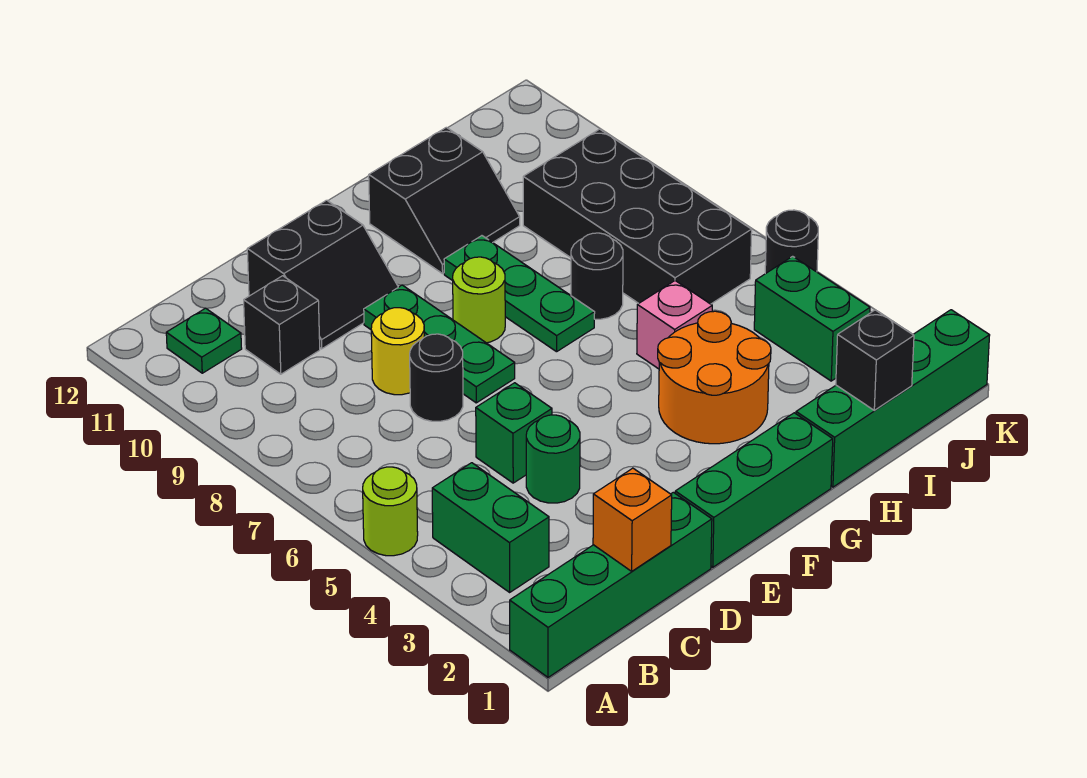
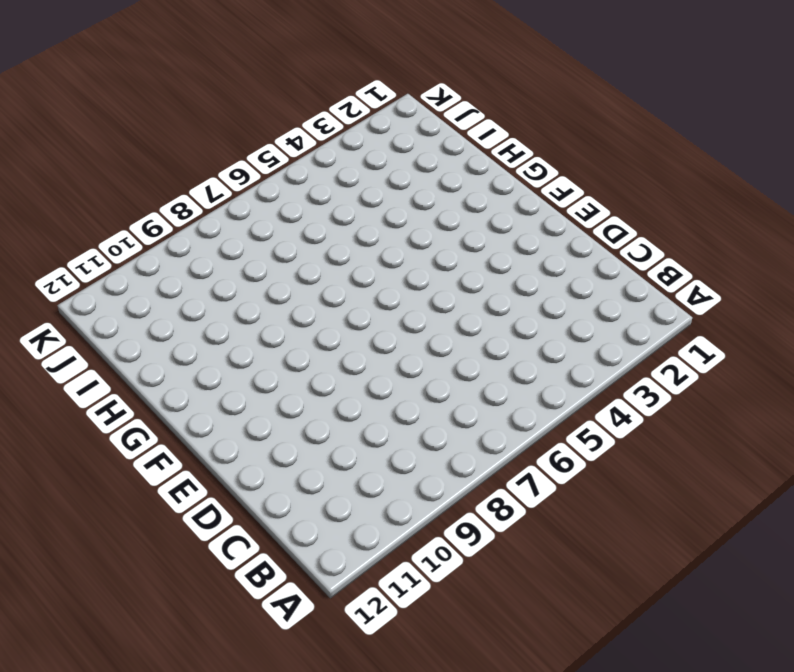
none -> green 1x4 brick [510,492,712,677]
none -> lime 1x1 round brick [363,467,418,556]
none -> green 1x2 brick [432,463,549,592]

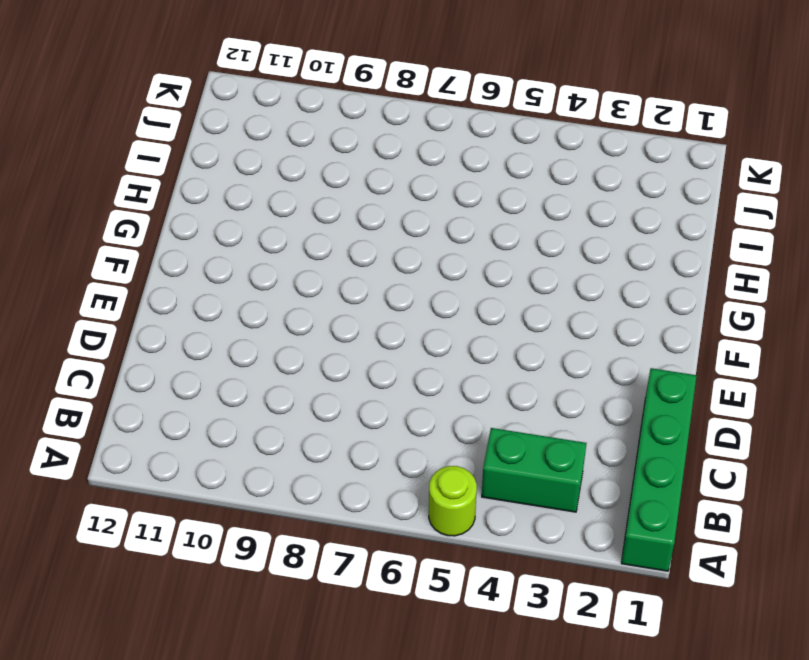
none -> green 1x1 plate [166,308,242,373]
none -> black 1x1 brick [244,276,320,374]
none -> green 1x1 round brick [526,415,580,503]

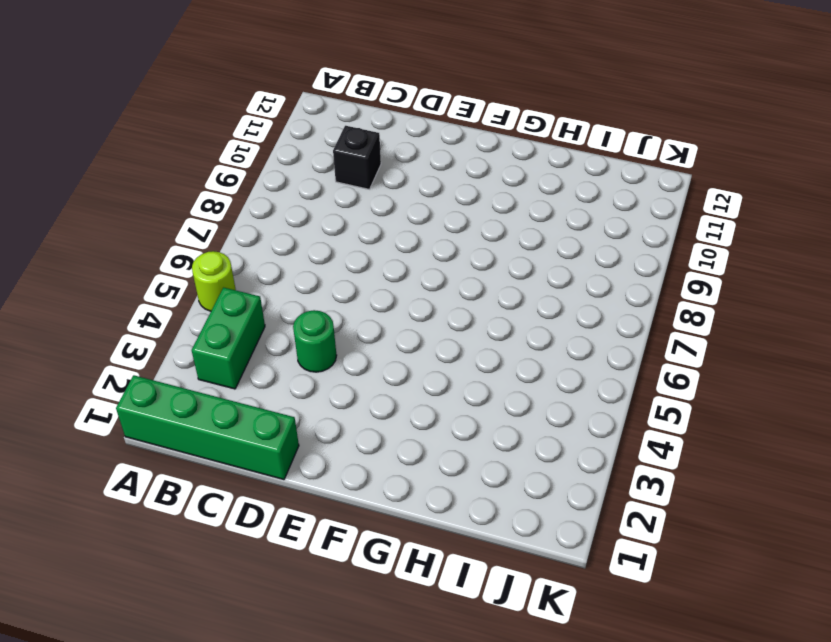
none -> green 1x1 plate [166,308,242,373]
none -> green 1x1 brick [476,383,552,483]
none -> black 1x1 round brick [410,334,463,421]

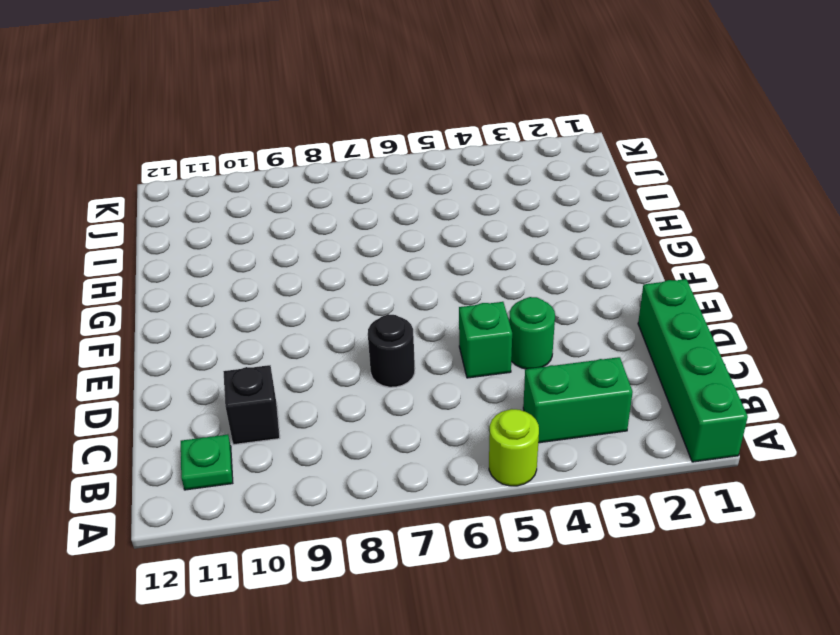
none -> yellow 1x1 round brick [371,308,424,395]
none -> black 2x2 slope [247,200,398,349]
none -> green 1x3 brick [675,413,833,567]

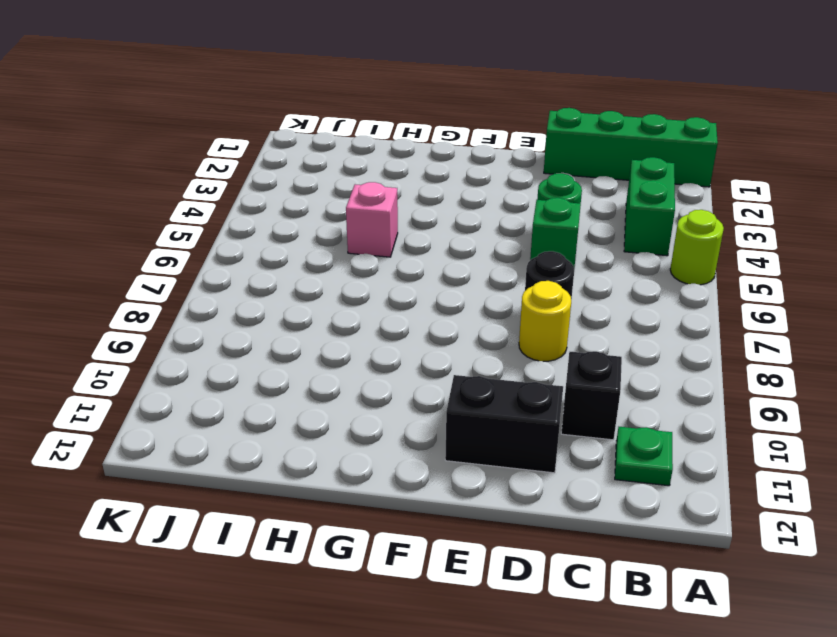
none -> green 1x3 brick [675,413,833,567]
none -> green 1x3 plate [364,285,515,403]
none -> lime 1x1 round brick [453,257,505,343]

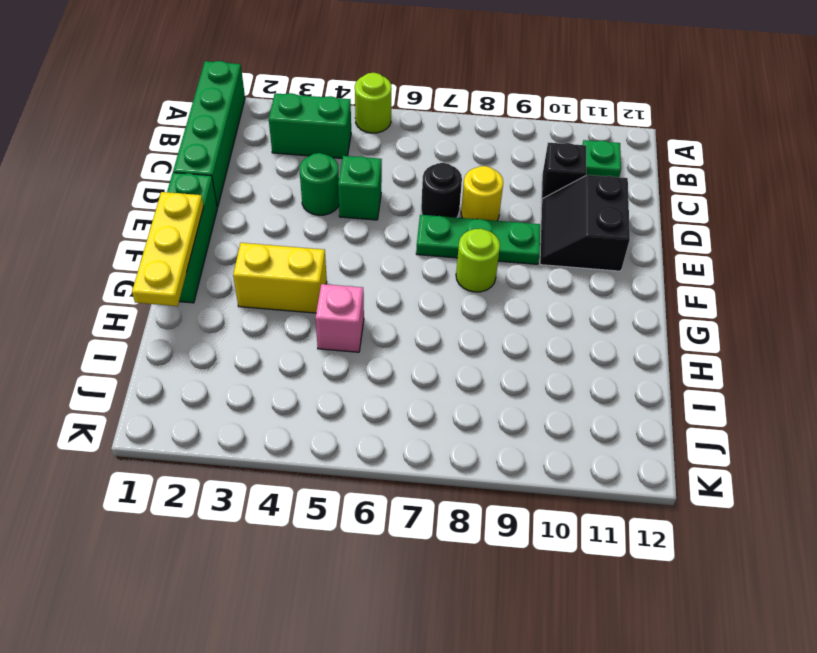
yellow 1x3 plate [132,192,204,306] -> none
yellow 1x2 brick [233,243,327,313] -> orange 2x2 round brick [658,311,771,444]
none -> green 1x3 plate [444,236,595,352]
none -> black 2x2 slope [369,127,520,274]
none -> green 1x4 brick [796,310,990,487]

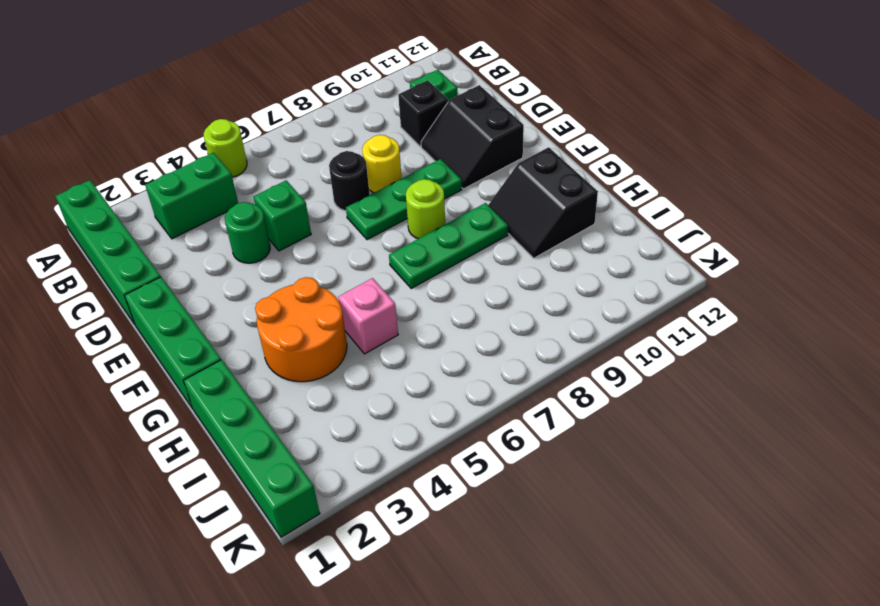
none -> black 1x1 round brick [571,233,623,319]
none -> black 2x4 brick [523,129,752,304]
none -> green 1x2 brick [754,256,870,381]

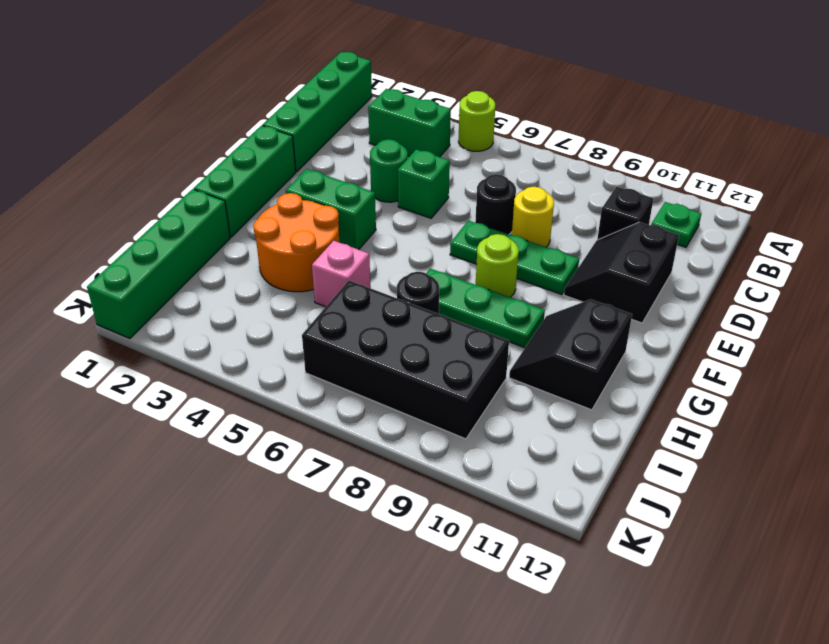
green 1x2 brick [286,169,376,250] -> green 1x2 brick moved to [754,256,870,381]
none -> black 1x1 round brick [765,210,818,274]
none -> orange 1x1 brick [593,468,672,571]
none -> black 1x1 brick [836,310,914,411]

